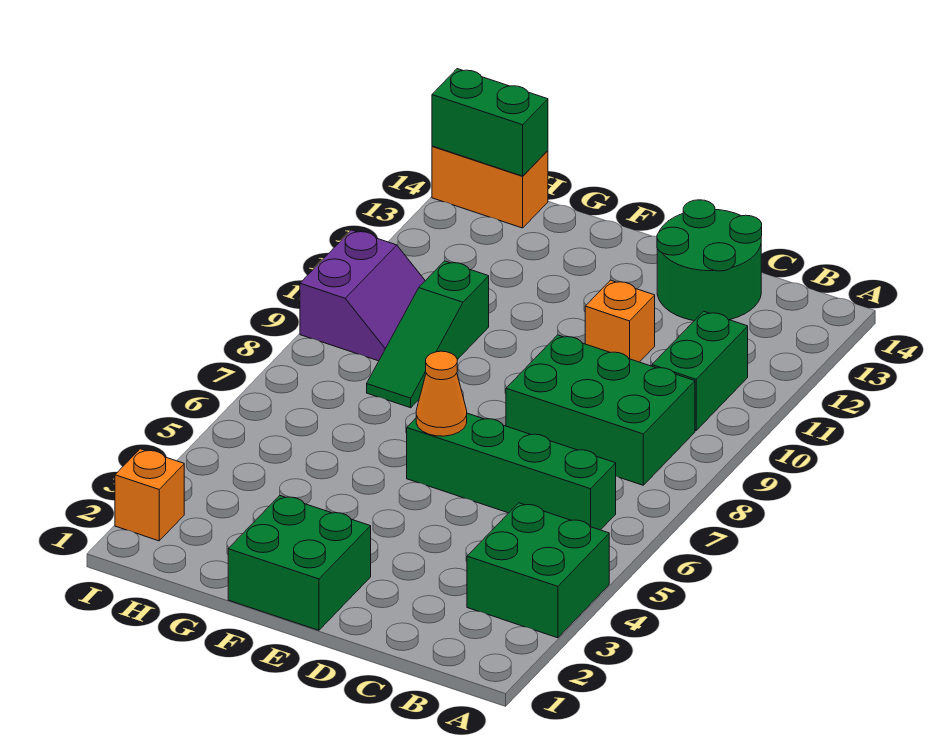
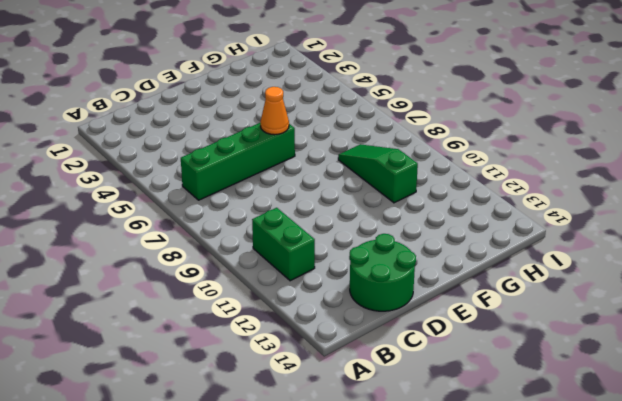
none -> green 2x2 brick [467,503,609,638]
none -> green 2x3 brick [506,335,695,485]
none -> orange 1x1 brick [585,280,655,362]

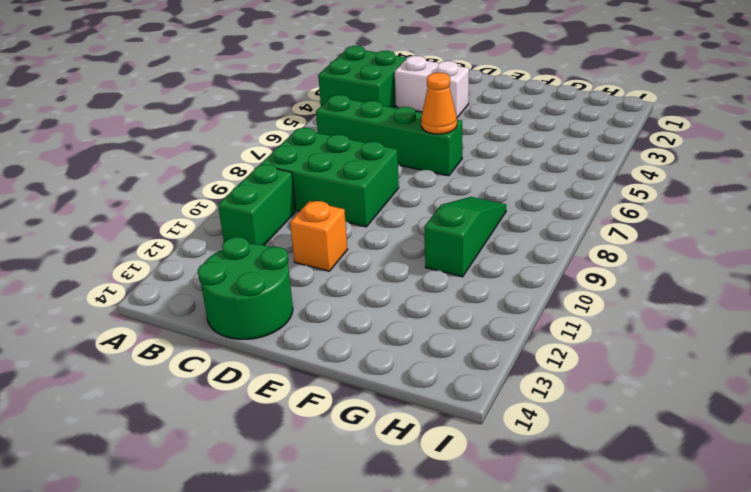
white 1x2 brick [395,56,469,117] -> none
none -> green 2x2 brick [228,496,371,630]
none -> purple 2x2 slope [300,230,425,361]
none -> orange 1x2 brick [432,146,548,228]

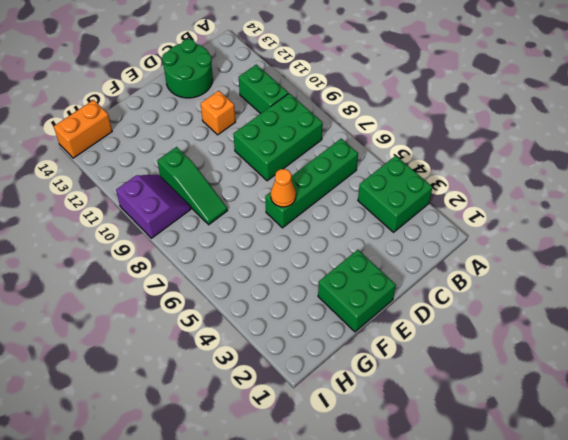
none -> orange 1x1 brick [115,449,184,541]
none -> green 1x2 brick [432,69,548,176]

